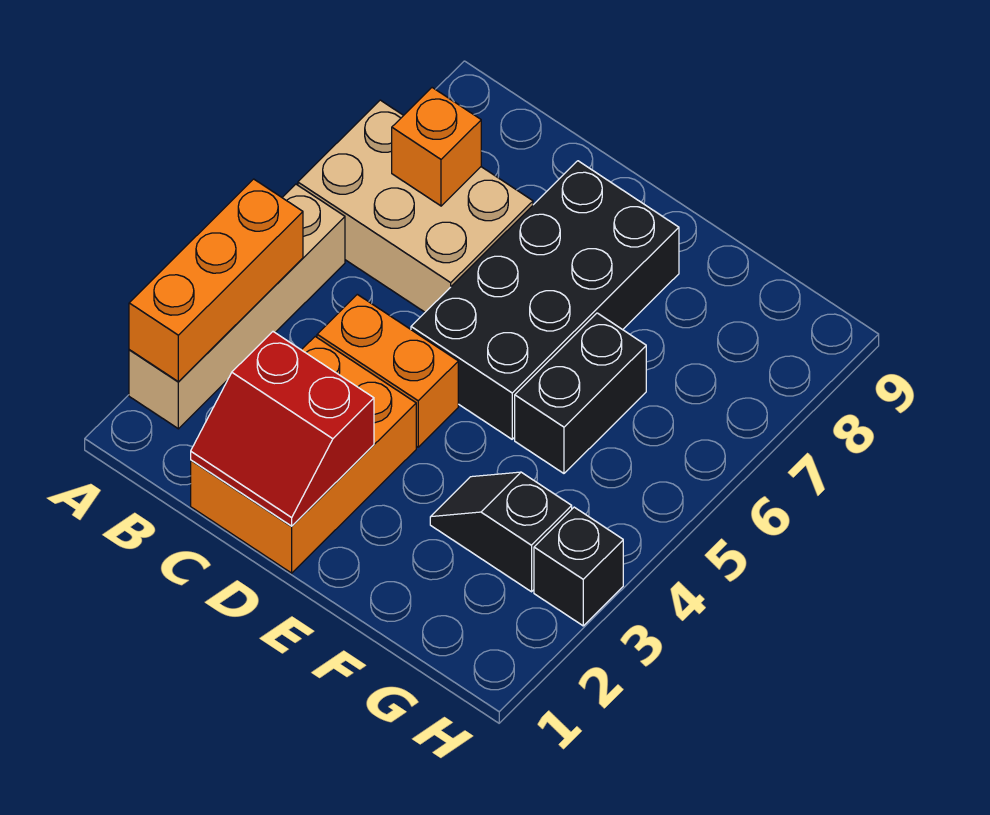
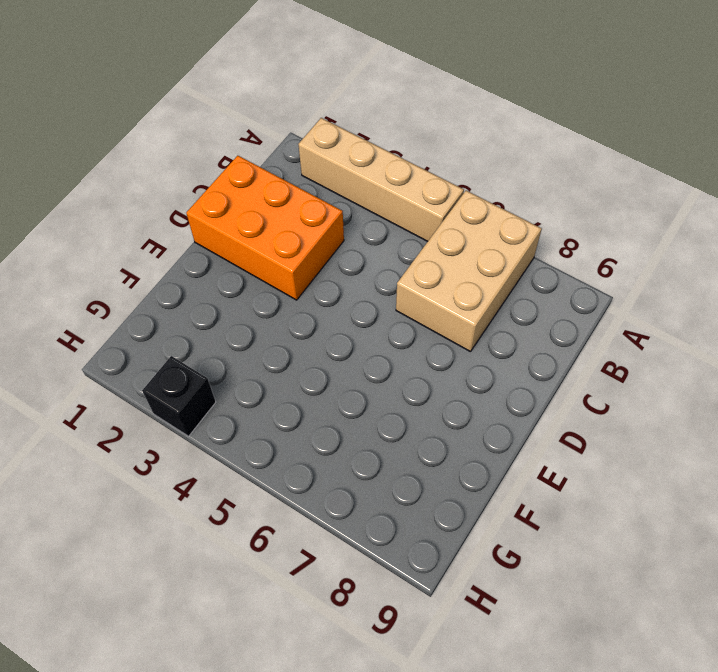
none -> orange 1x2 brick [317,294,458,447]
none -> black 2x4 brick [411,161,679,439]

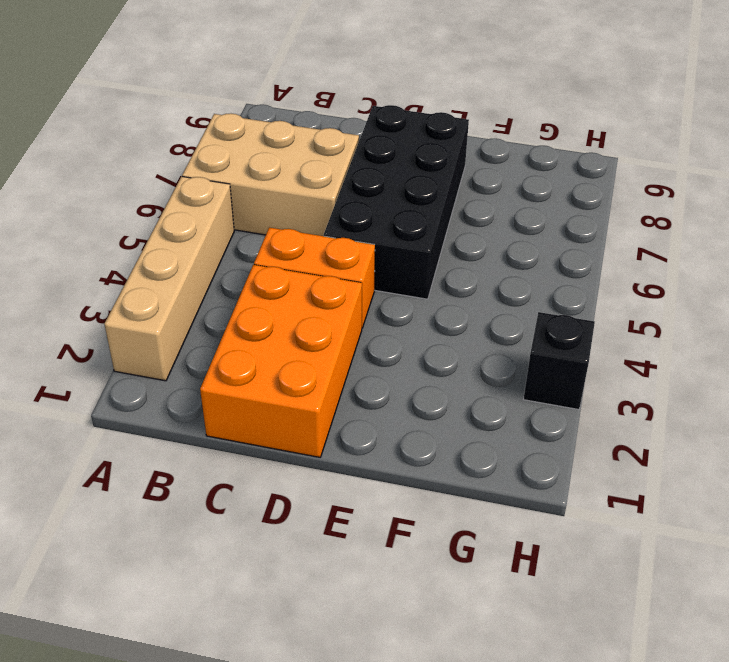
none -> black 1x2 slope [430,472,572,592]
none -> black 1x2 brick [515,313,646,473]

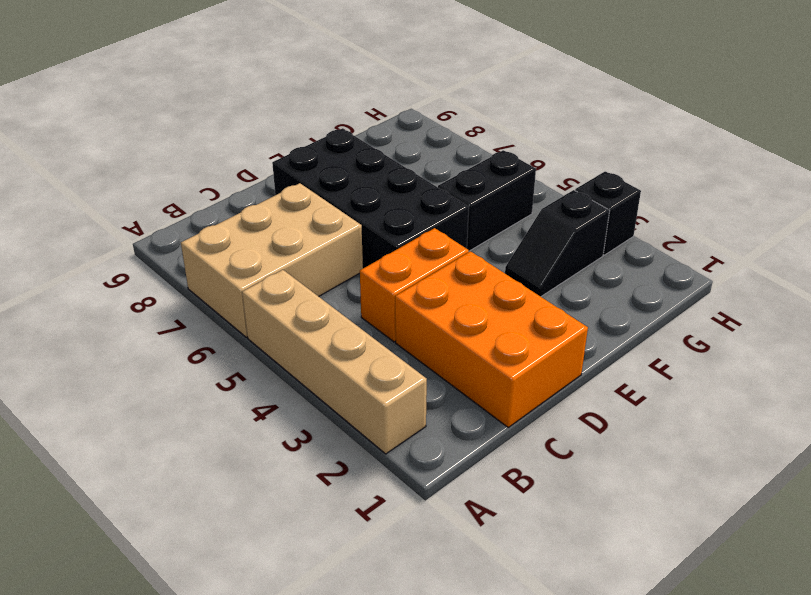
black 1x2 brick [438,150,536,251] -> black 1x2 brick turned to [515,313,646,473]
none -> orange 1x3 brick [129,179,303,382]
none -> orange 1x1 brick [392,88,481,206]

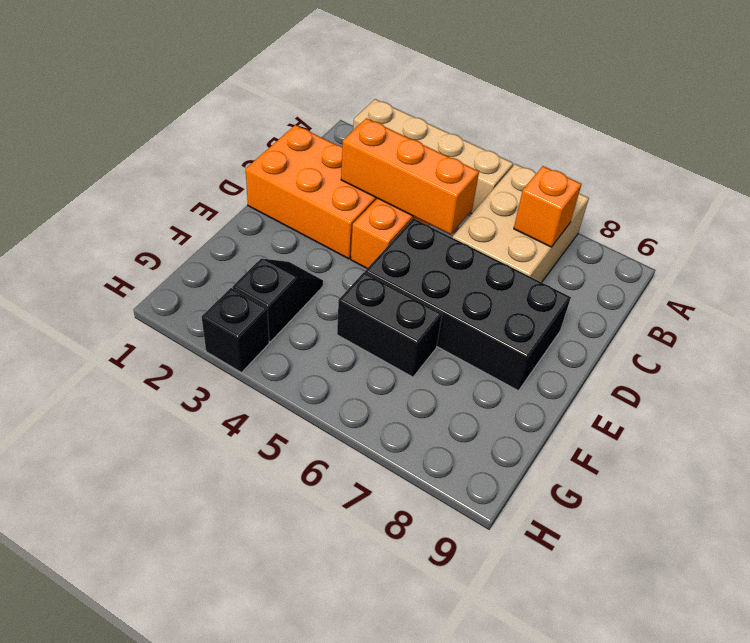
orange 1x3 brick [341,118,479,235] -> orange 1x3 brick moved to [129,179,303,382]
none -> red 2x2 slope [191,332,374,526]

